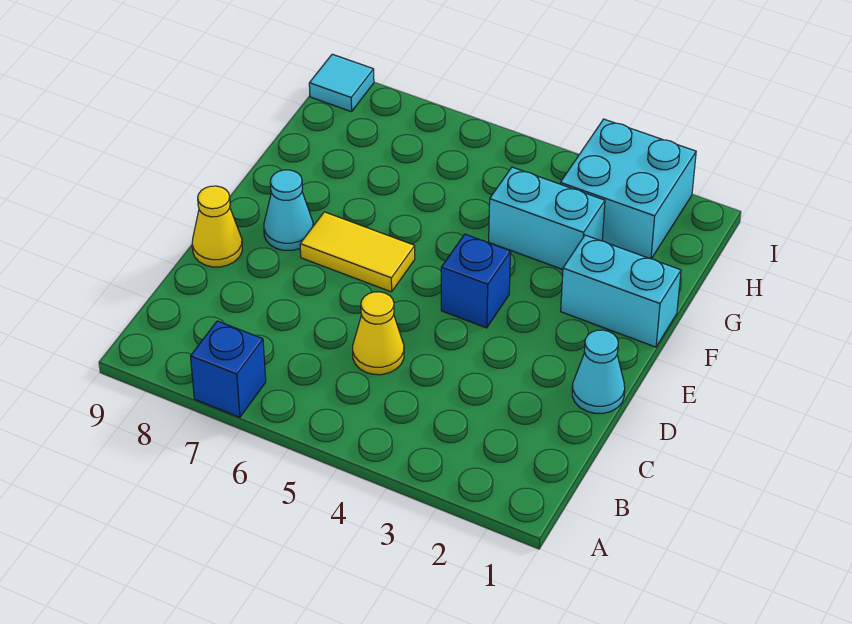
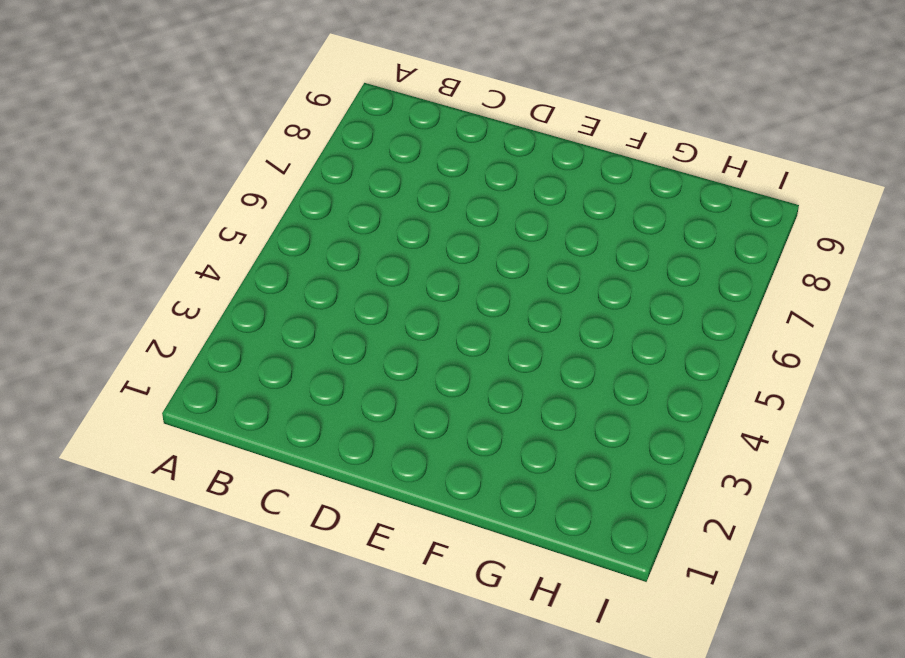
none -> blue 1x1 brick [190,321,266,417]
none -> yellow 1x1 cone [353,292,404,375]

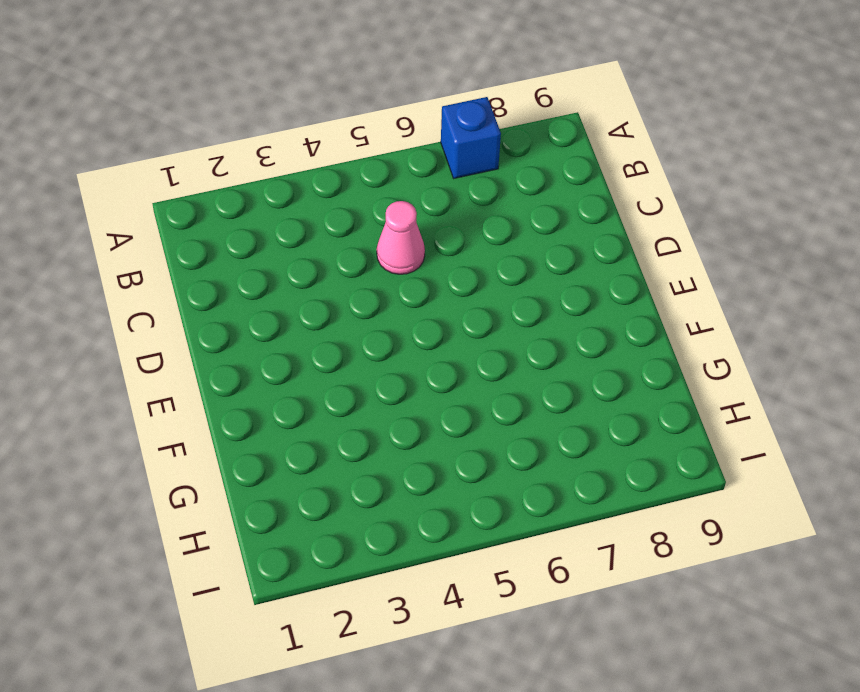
pink 1x1 cone [377,201,425,274] -> yellow 1x1 cone [353,292,404,375]
none -> cyan 1x1 cone [572,330,625,413]
none -> yellow 1x1 cone [192,186,242,267]

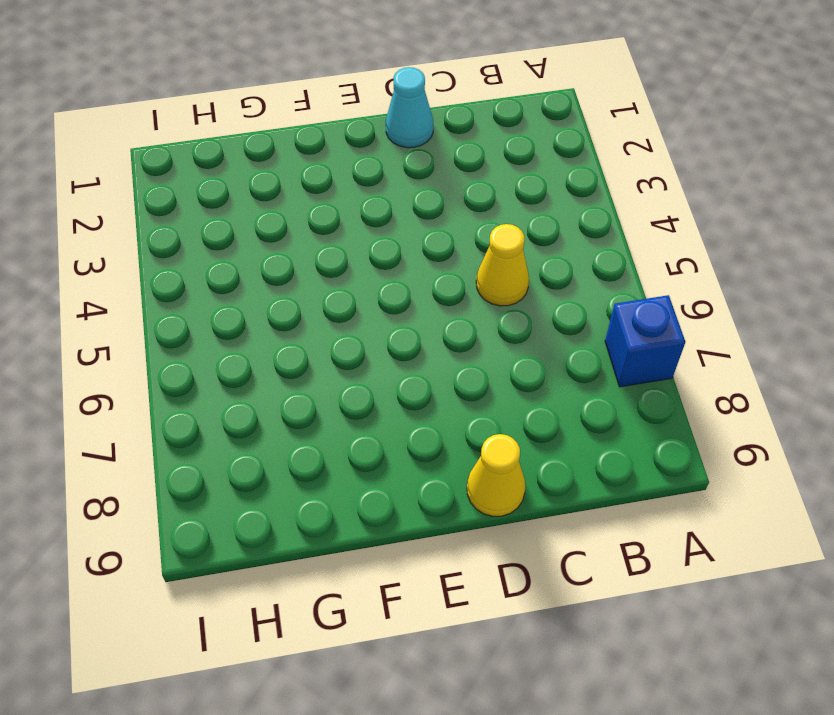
none -> blue 1x1 brick [441,234,511,328]
none -> yellow 1x2 tile [300,212,415,292]

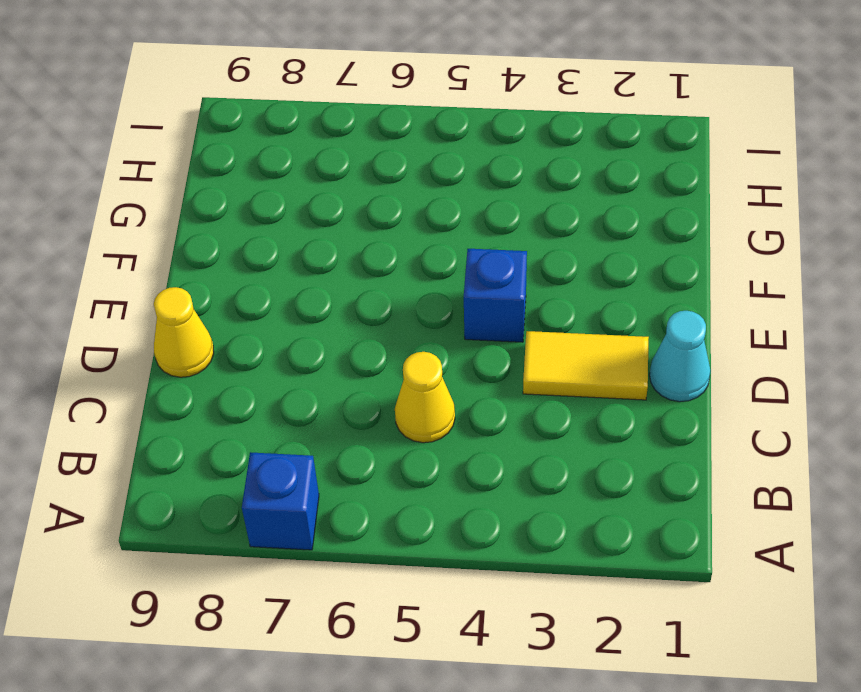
yellow 1x2 tile [523,331,649,400] -> yellow 1x2 tile moved to [300,212,415,292]
none -> cyan 1x1 cone [264,170,313,250]
none -> cyan 1x2 brick [561,235,681,347]

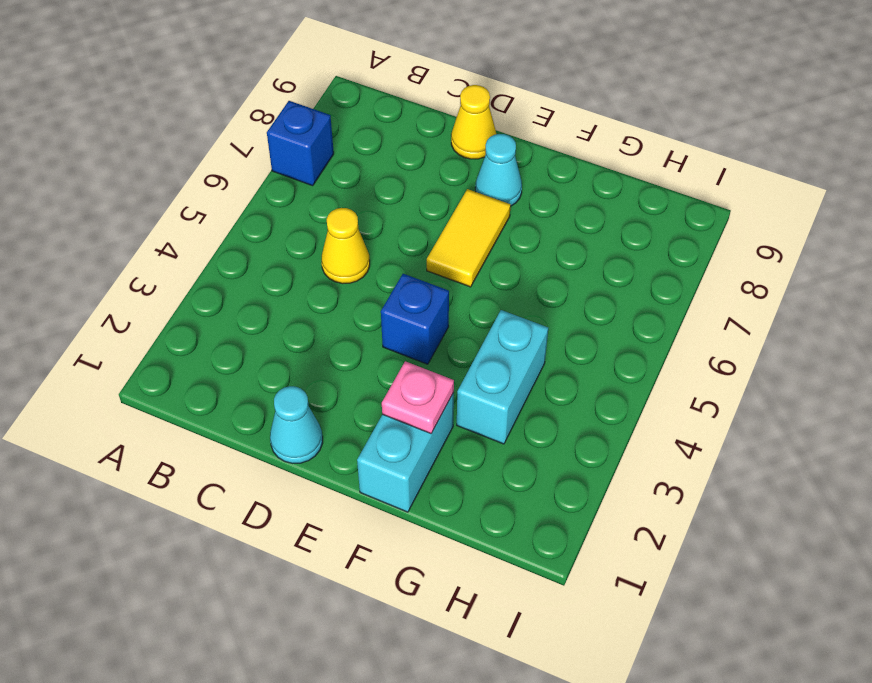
pink 1x1 plate [382,361,454,433] -> none
none -> cyan 2x2 brick [560,119,696,259]
none -> cyan 1x1 tile [309,54,374,112]

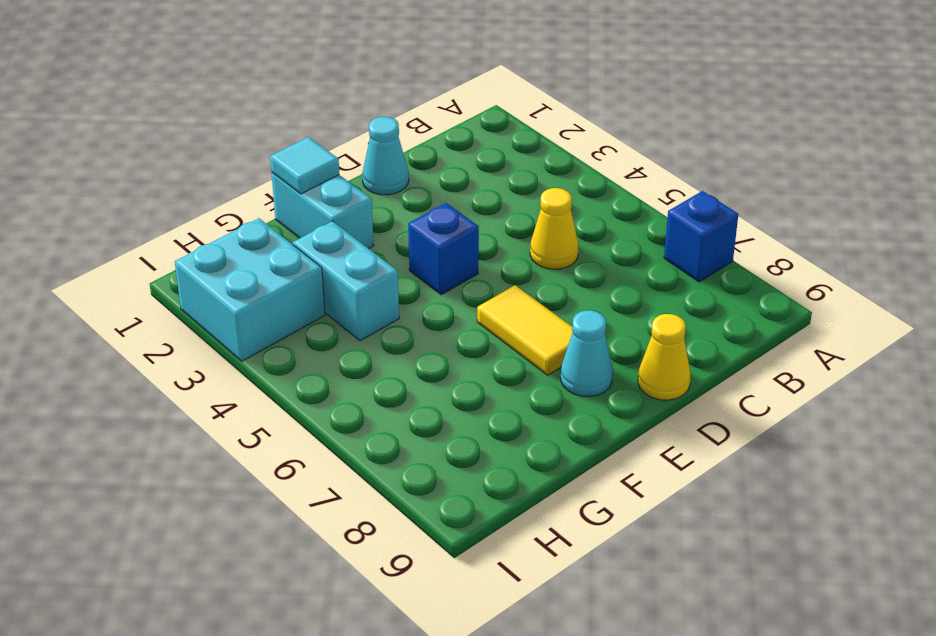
cyan 1x1 tile [270,137,339,194] -> cyan 1x1 tile moved to [309,54,374,112]

